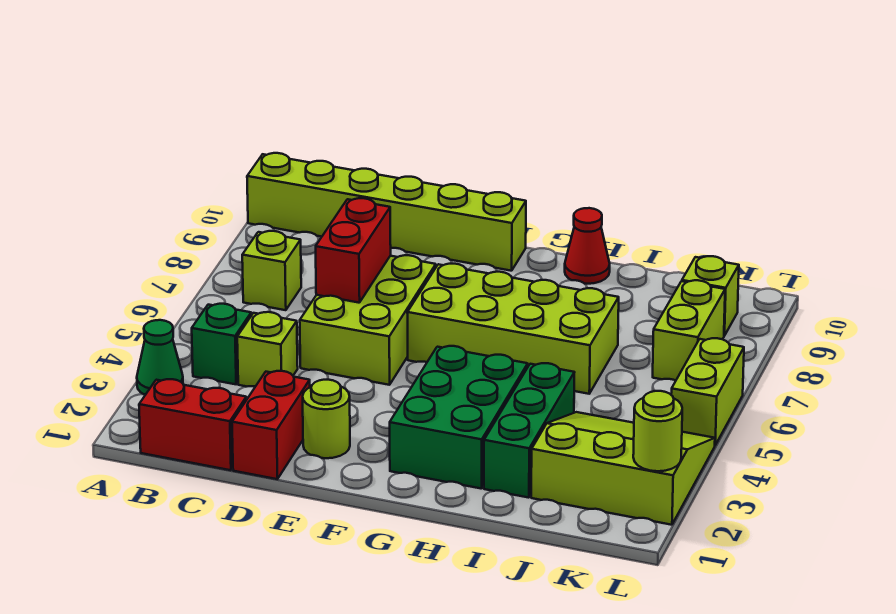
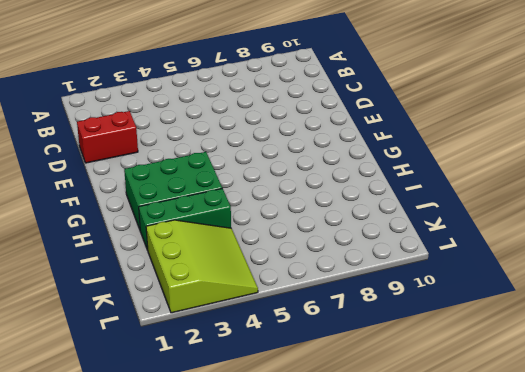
none -> green 1x1 cone [137,320,183,394]
none -> lime 1x6 brick [247,153,526,271]
none -> red 1x2 brick [139,379,246,470]

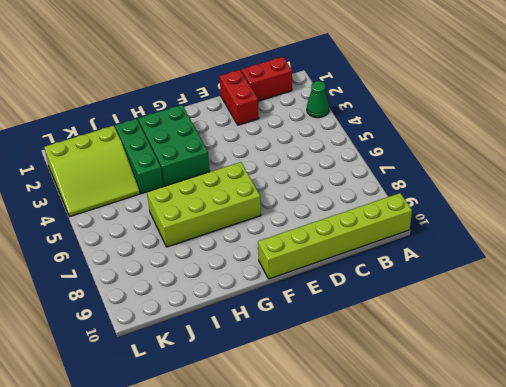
none -> green 1x1 brick [192,304,251,384]
none -> lime 1x1 brick [242,231,301,310]
none -> lime 1x1 brick [237,312,298,387]

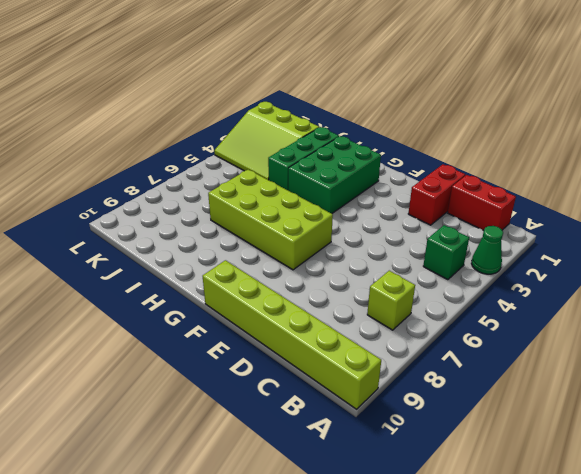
none -> lime 1x1 brick [237,312,298,387]
none -> lime 2x3 brick [300,255,436,385]
none -> lime 1x1 round brick [303,380,350,458]

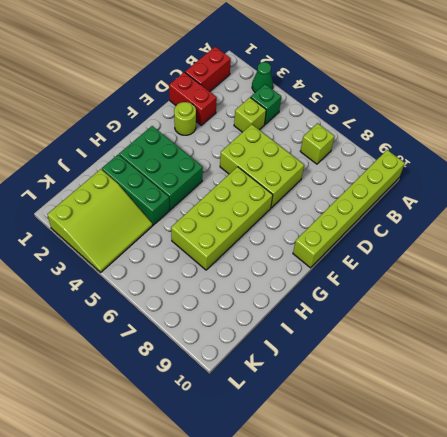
none -> red 1x1 cone [565,208,610,284]
none -> lime 1x2 brick [653,280,725,380]
none -> lime 1x1 brick [682,256,739,336]

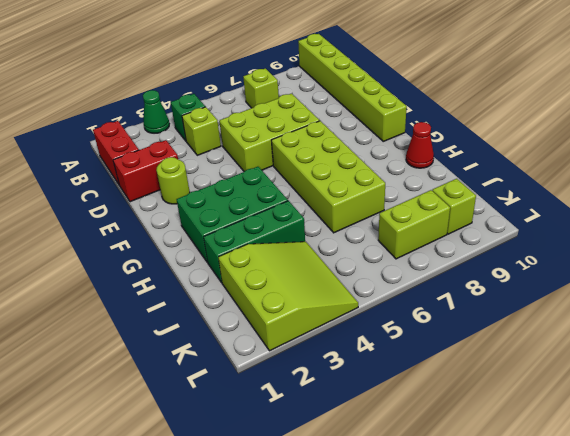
none -> lime 1x2 brick [671,338,744,445]
none -> red 1x2 brick [316,198,391,303]
none -> lime 1x1 round brick [633,391,682,471]

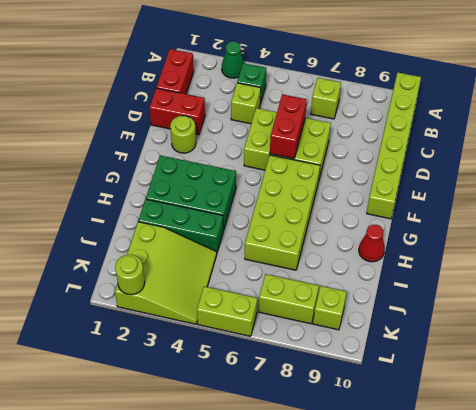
red 1x2 brick [270,94,307,159] -> red 1x2 brick turned to [316,198,391,303]

